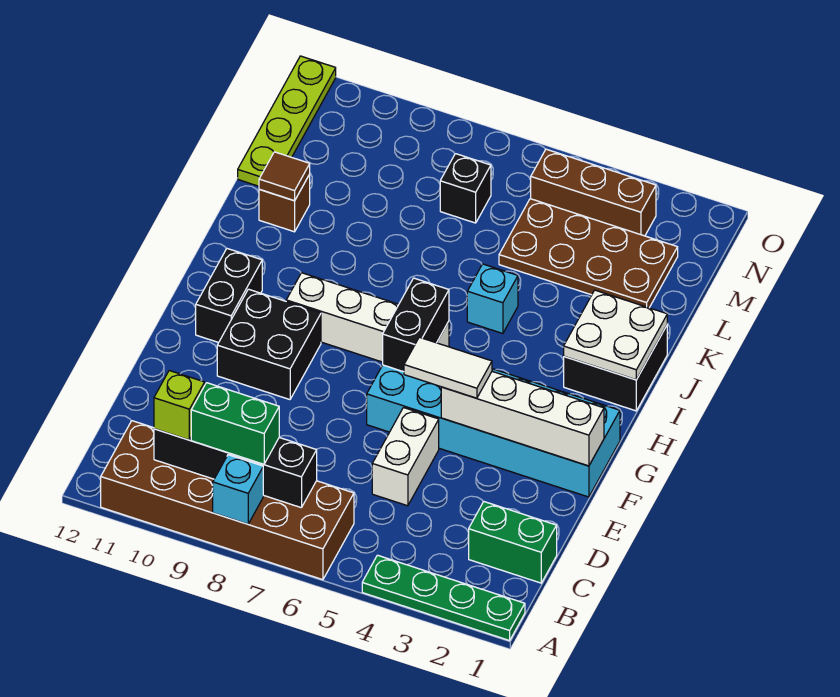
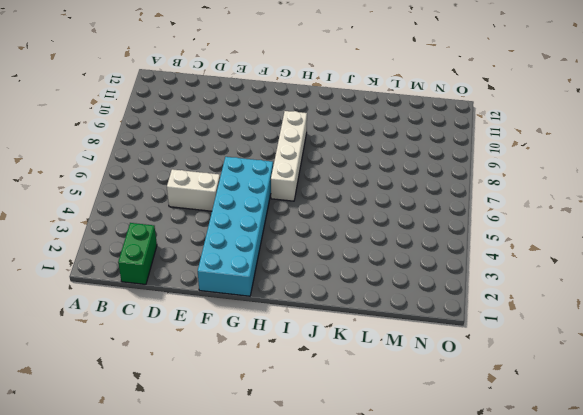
none -> green 1x4 plate [362,555,525,640]
none -> brown 2x6 brick [101,421,354,580]
none -> black 2x2 brick [217,289,321,400]

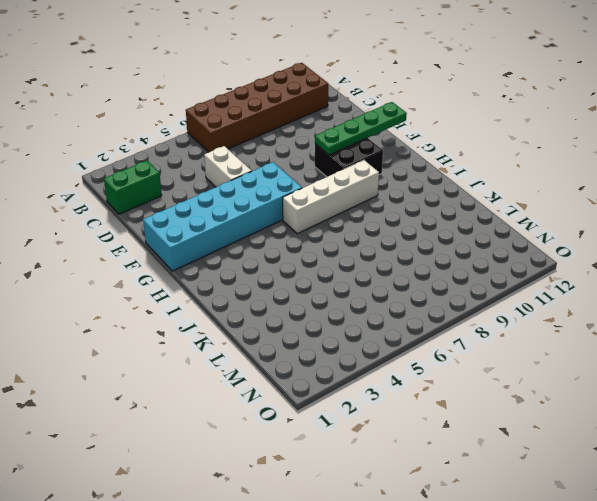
green 1x4 plate [315,102,407,155] -> green 1x4 plate moved to [362,555,525,640]
none -> black 1x2 brick [196,249,262,343]
none -> black 2x2 brick [564,326,667,411]
none -> cyan 1x1 brick [467,264,518,334]

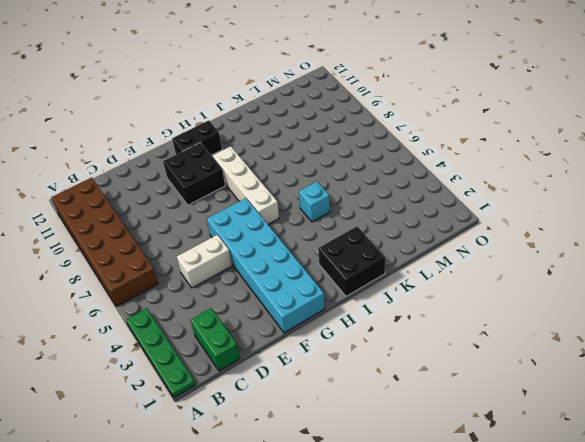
none -> brown 1x1 brick [259,175,310,232]
none -> brown 2x4 plate [499,199,678,308]
none -> lime 1x4 plate [238,56,336,186]

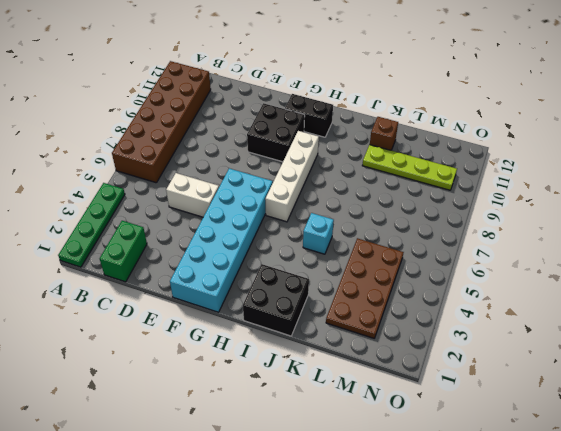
lime 1x4 plate [362,145,457,190] -> lime 1x4 plate moved to [238,56,336,186]
none -> black 1x1 brick [440,154,491,223]
none -> brown 1x3 brick [531,149,656,236]
none -> cyan 1x1 brick [213,455,263,524]

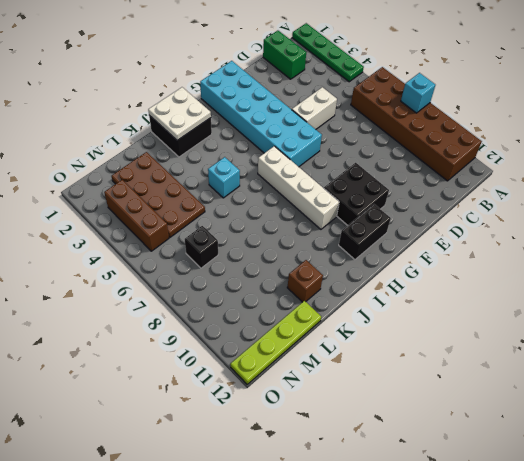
none -> black 1x4 brick [154,429,317,508]
none -> white 1x4 brick [441,371,604,466]
none -> black 1x2 brick [383,278,449,372]

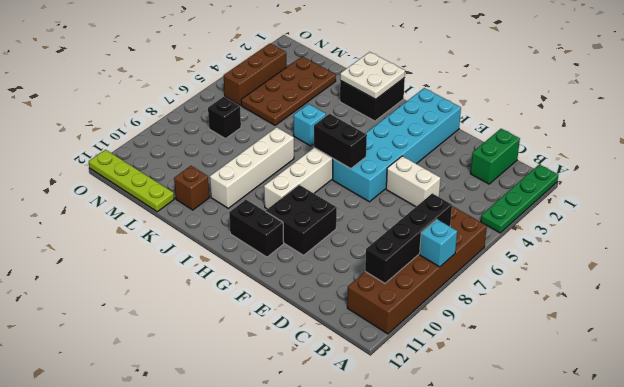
white 1x4 brick [210,127,294,208] -> white 1x4 brick moved to [441,371,604,466]
none -> brown 1x1 tile [259,152,310,201]
none -> green 1x2 brick [191,383,279,464]
none -> lime 1x1 brick [154,371,205,440]

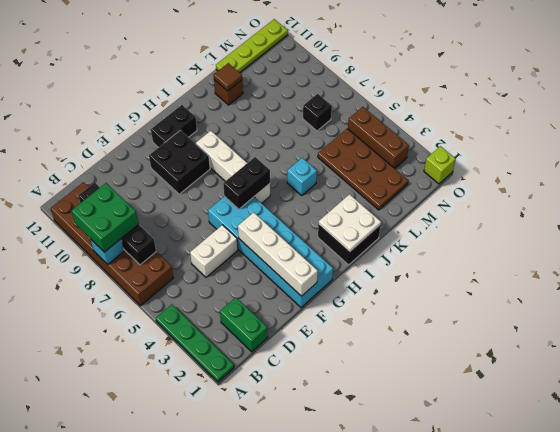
green 2x2 brick [71,183,138,252] -> green 1x2 brick [191,383,279,464]
lime 1x1 brick [424,146,456,184] -> lime 1x1 brick moved to [154,371,205,440]
none -> white 1x2 tile [404,337,492,398]

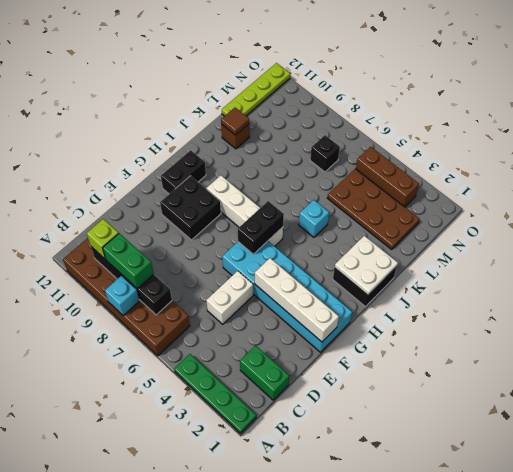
none -> white 1x2 tile [404,337,492,398]

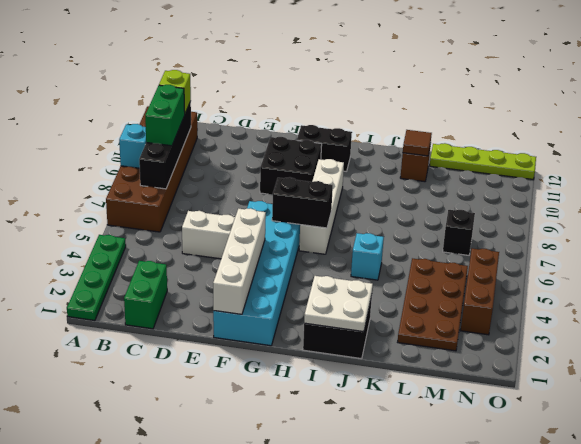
none -> white 1x2 tile [404,337,492,398]

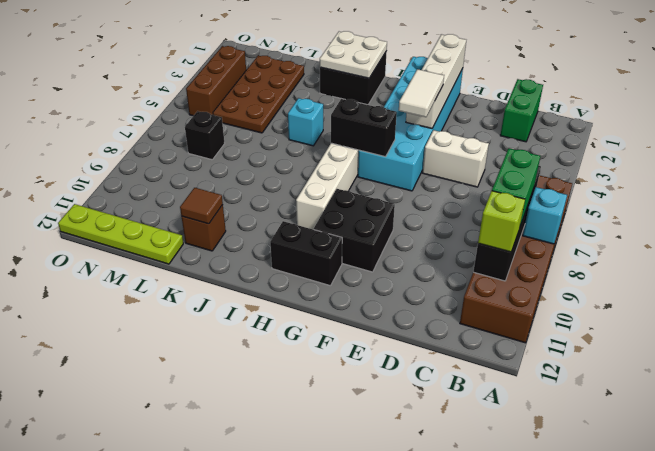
none -> green 1x4 plate [362,555,525,640]

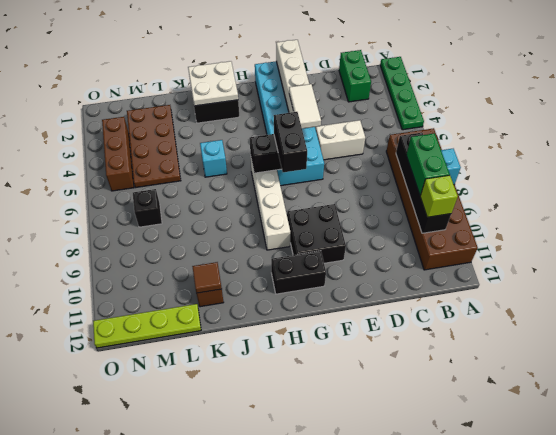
black 1x2 brick [274,112,307,172] -> none

